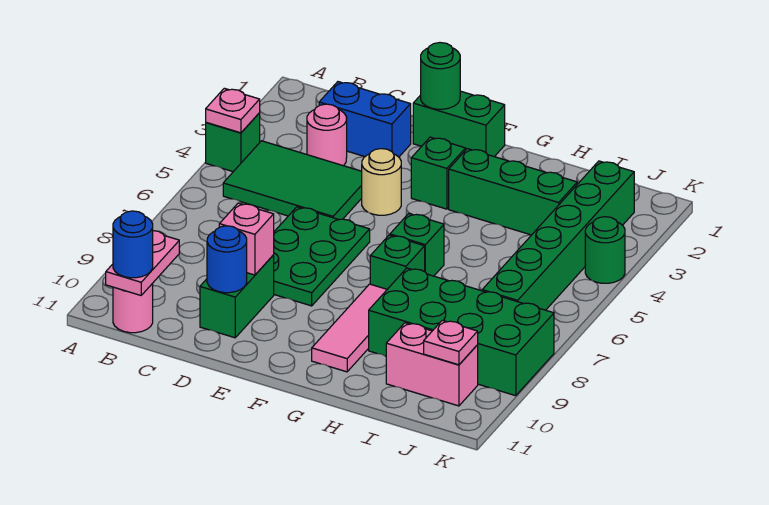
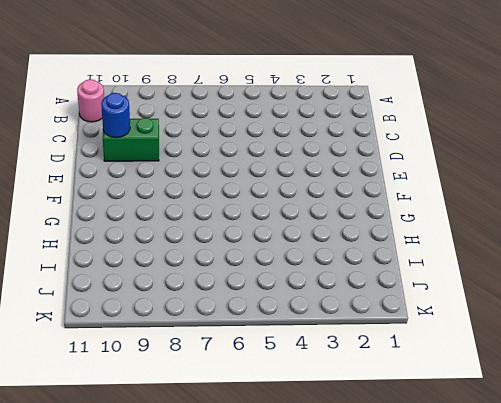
none -> green 1x1 brick [206,113,260,172]
none -> green 2x3 tile [223,141,362,220]
none -> blue 1x2 brick [319,82,411,157]

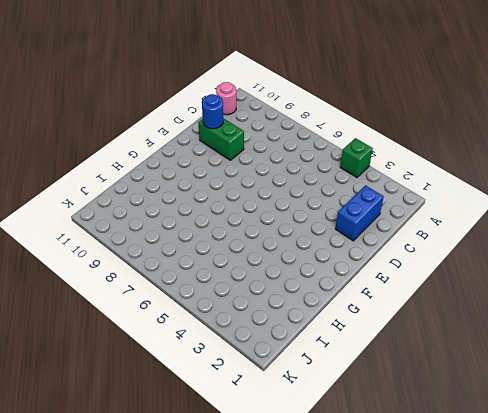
none -> green 2x3 tile [223,141,362,220]
none -> pink 1x1 round brick [307,104,347,166]
none -> green 2x3 plate [274,207,370,306]

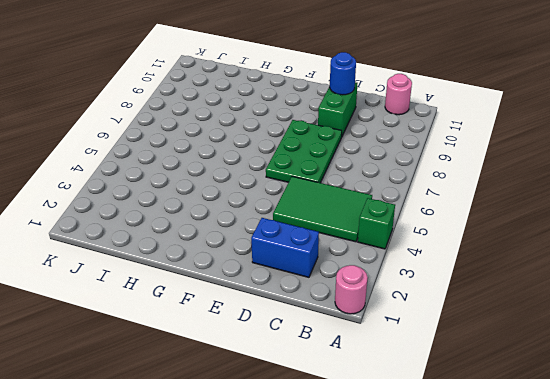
pink 1x1 round brick [335,265,368,314] -> pink 1x1 round brick moved to [307,104,347,166]
none -> green 1x2 brick [413,91,505,157]
none -> tan 1x1 round brick [362,149,401,215]
none -> green 1x1 brick [411,137,466,209]

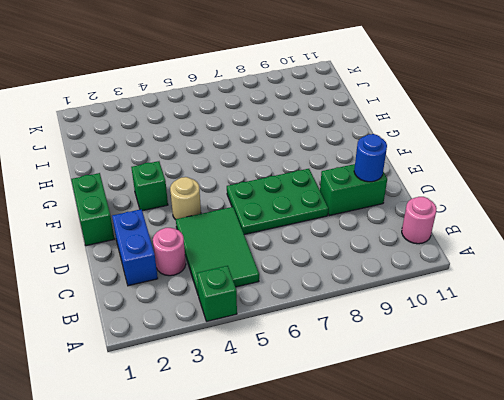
none -> green 1x3 brick [449,149,577,235]
none -> green 1x1 brick [390,214,444,276]
none -> green 1x1 brick [370,235,425,289]

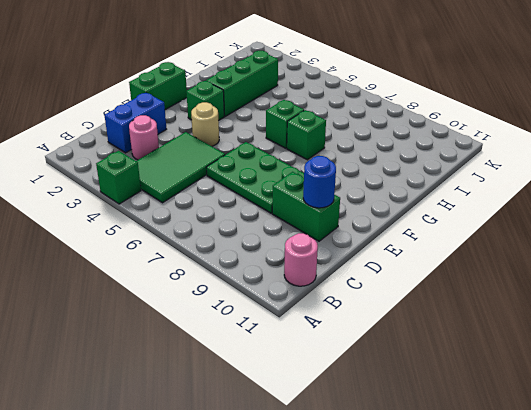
none -> pink 1x3 tile [312,284,387,372]
none -> green 2x4 brick [369,268,554,396]
none -> pink 1x2 brick [386,323,478,406]

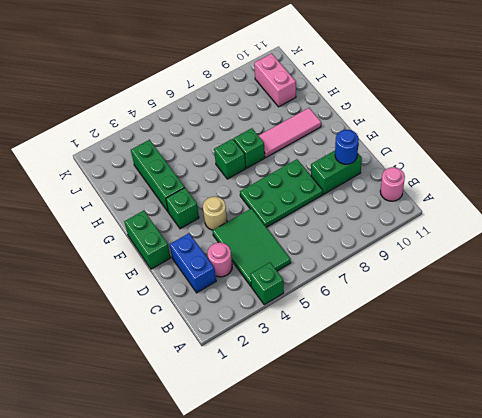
none -> green 2x4 brick [369,268,554,396]
none -> green 1x6 brick [482,161,634,310]
none -> green 1x1 round brick [585,217,625,283]

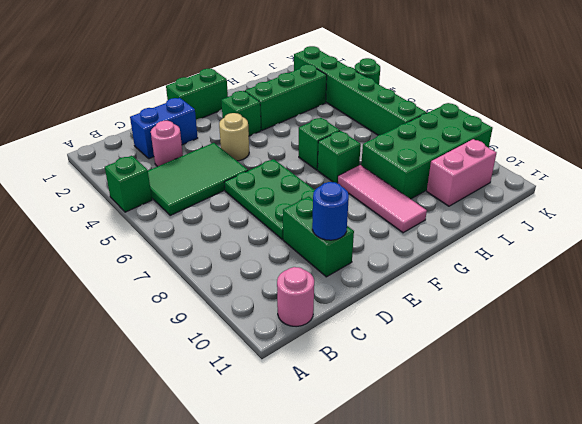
none -> pink 1x1 plate [206,88,260,133]
none -> pink 1x2 plate [106,231,179,295]
none -> pink 1x1 brick [219,203,274,275]

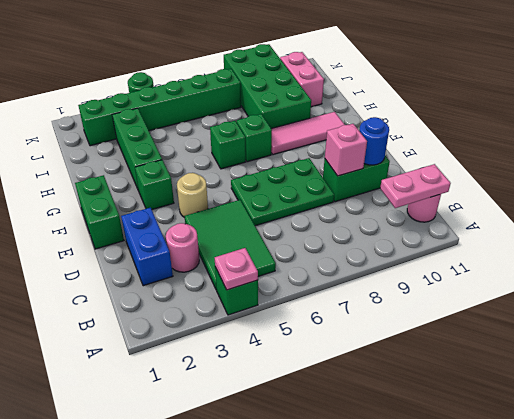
none -> green 1x1 round brick [421,43,460,109]
none -> pink 1x1 plate [424,320,478,365]
none -> blue 1x1 round brick [113,211,153,278]

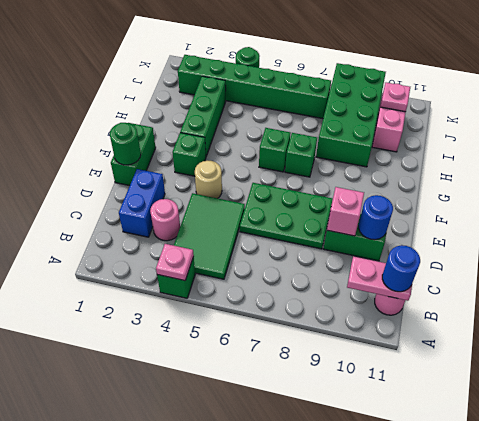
none -> pink 1x3 tile [312,284,387,372]

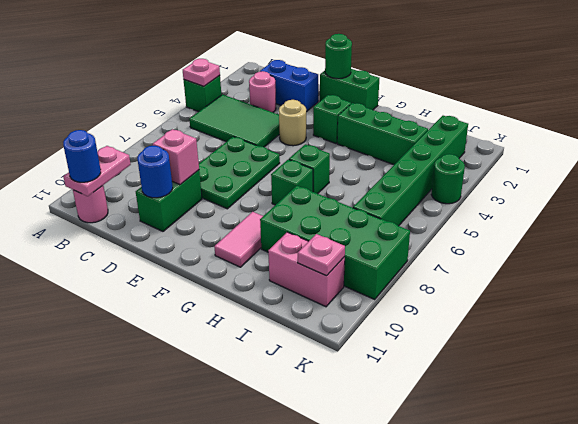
pink 1x2 tile [214,212,263,267] -> pink 1x3 tile [312,284,387,372]

